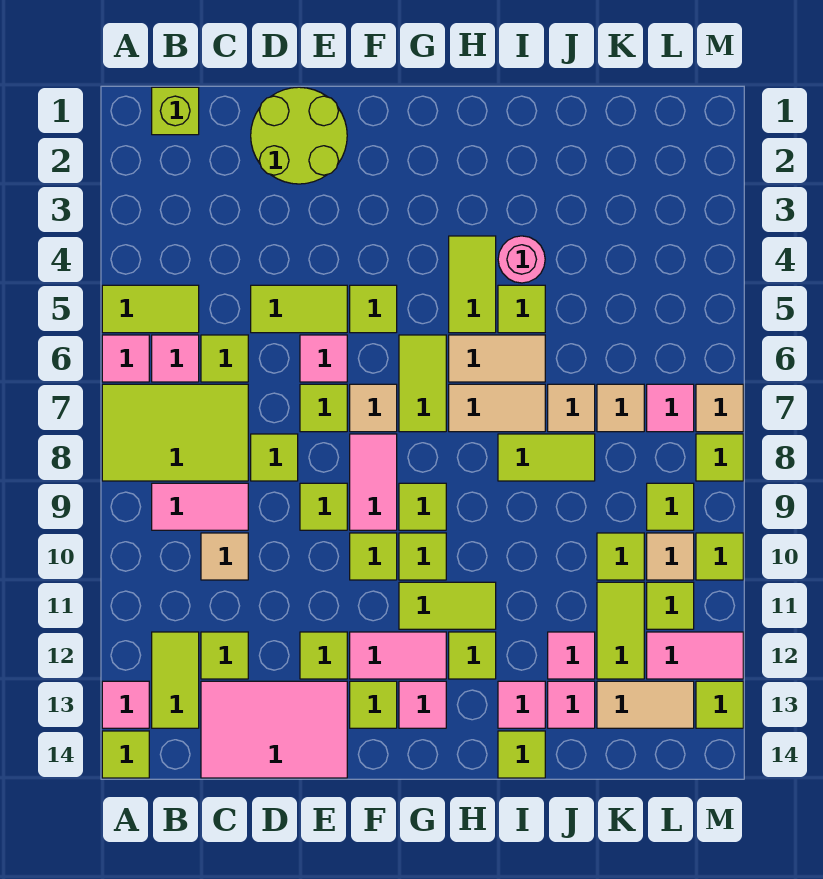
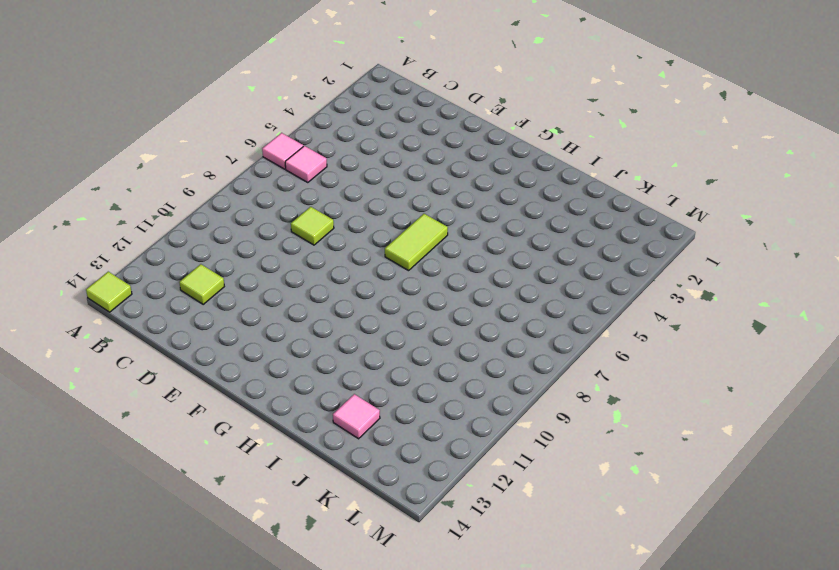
none -> lime 1x2 tile [102,285,199,333]
none -> lime 2x3 tile [102,384,248,481]
none -> pink 1x1 tile [102,681,149,728]
none -> lime 1x1 brick [152,87,199,135]

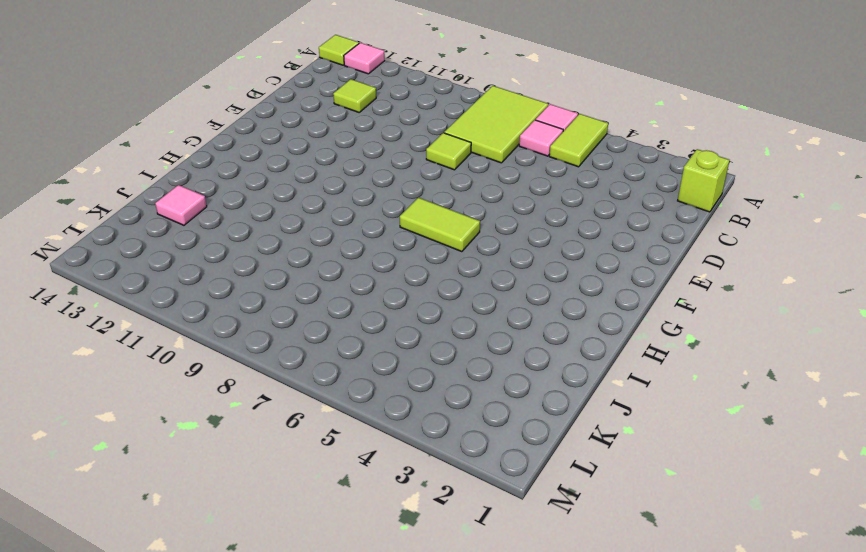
none -> pink 1x2 tile [152,483,248,530]
none -> lime 1x2 tile [152,632,199,728]
none -> lime 1x1 tile [201,335,248,382]
none -> tan 1x1 tile [201,533,248,580]

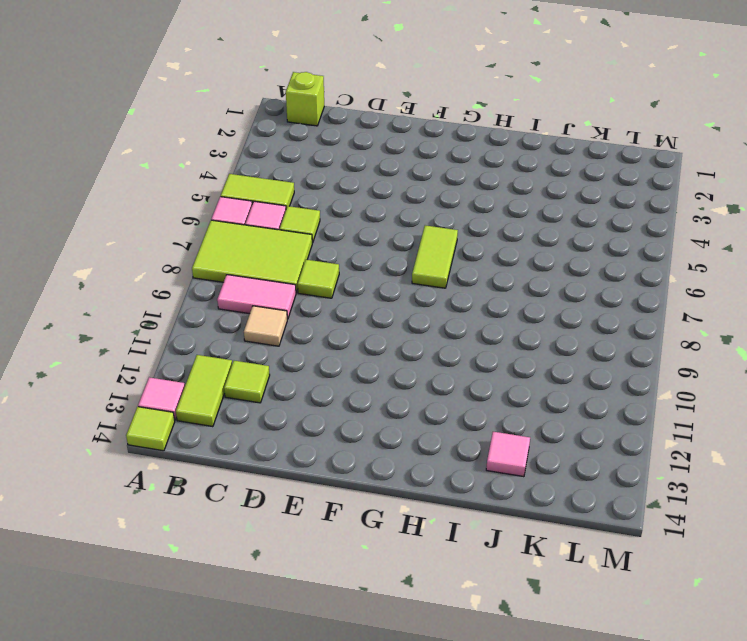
none -> pink 2x3 tile [201,681,347,778]
none -> lime 2x2 round brick [251,87,347,184]
none -> lime 1x2 tile [251,285,347,333]
none -> pink 1x1 tile [300,335,347,382]

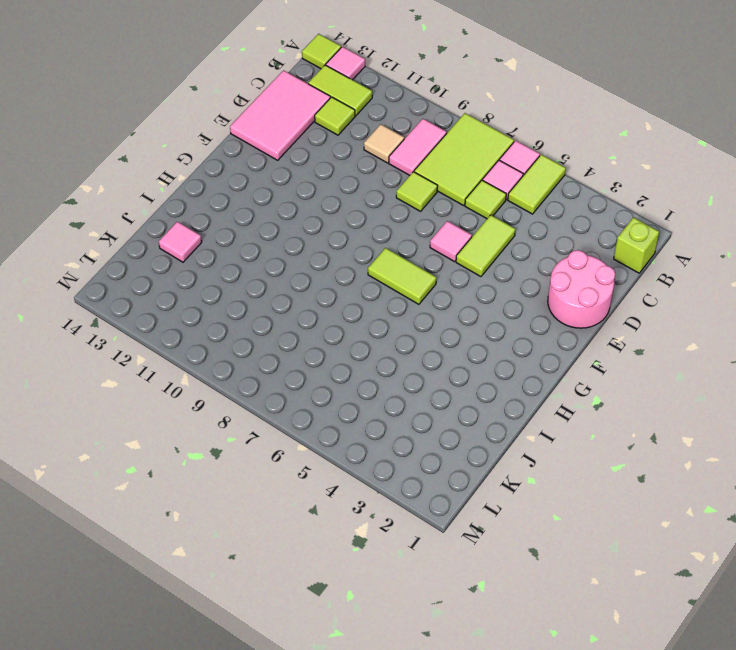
pink 2x2 round brick [548,250,615,328] -> lime 2x2 round brick [251,87,347,184]
none -> lime 1x1 tile [300,384,347,432]
none -> lime 1x1 tile [300,483,347,530]
none -> lime 1x1 tile [300,632,347,679]
none -> lime 1x1 tile [350,285,397,333]

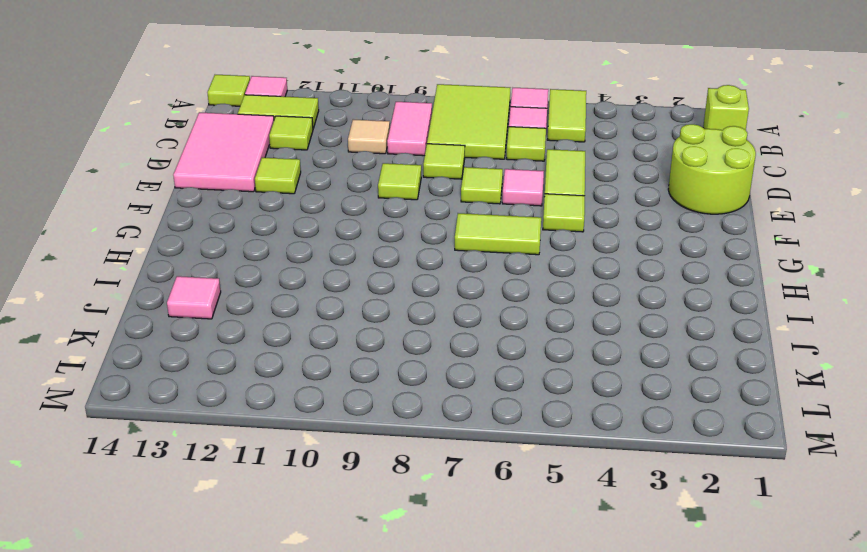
none -> tan 1x1 tile [350,384,397,432]
none -> pink 1x2 tile [350,434,397,530]
none -> lime 1x1 tile [350,533,397,580]
none -> pink 1x2 tile [350,632,446,679]

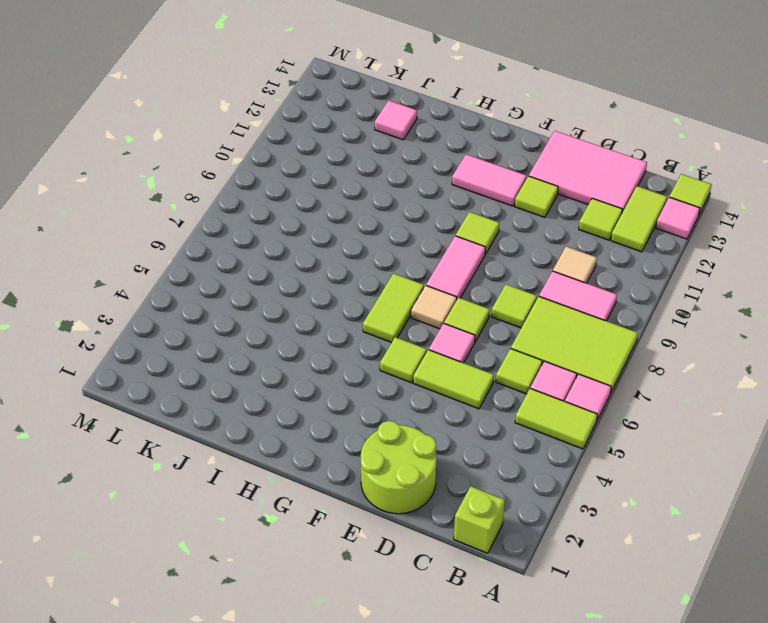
none -> lime 1x1 tile [300,483,347,530]
none -> lime 1x1 tile [350,681,397,728]
none -> lime 1x1 tile [399,483,446,530]
none -> lime 1x1 tile [399,533,446,580]

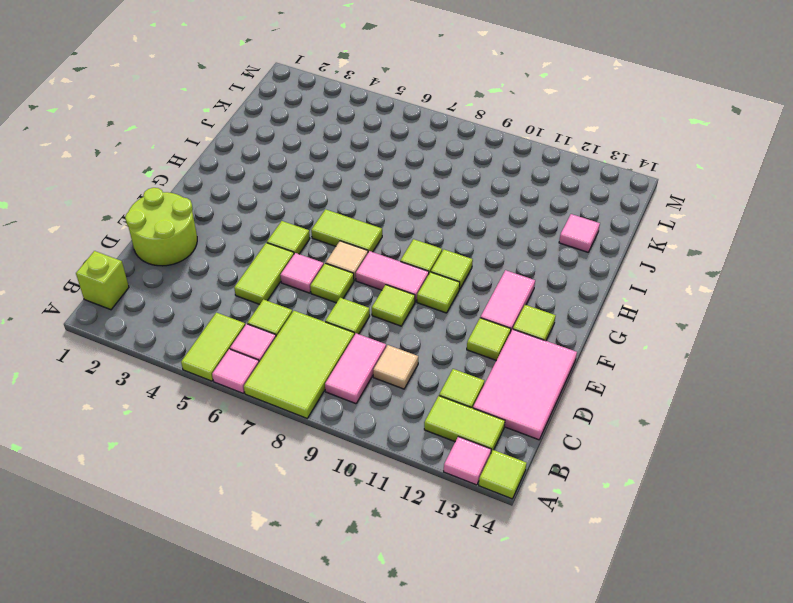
none -> lime 1x2 tile [399,582,496,629]
none -> pink 1x1 tile [399,681,446,728]
none -> lime 1x2 tile [449,236,496,333]
none -> tan 1x2 tile [449,335,545,382]

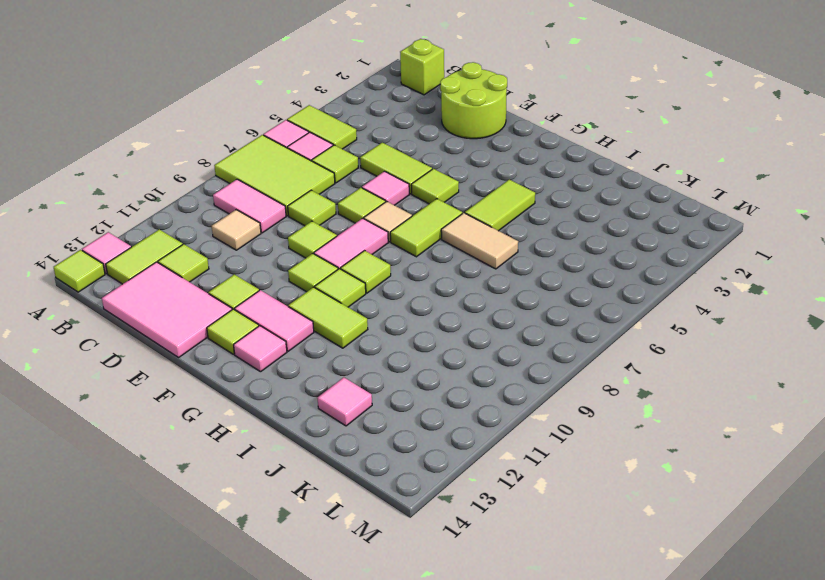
none -> tan 1x2 tile [449,384,545,432]
none -> lime 1x1 tile [449,632,496,679]
none -> pink 1x1 round brick [498,236,545,283]
none -> lime 1x1 tile [498,285,545,333]

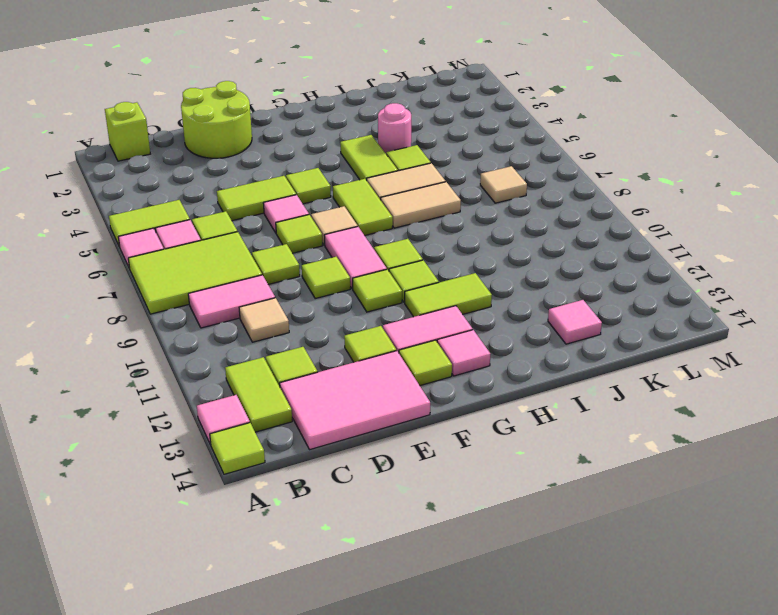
none -> lime 1x1 tile [449,632,496,679]
none -> lime 1x2 tile [498,434,595,481]
none -> pink 1x1 tile [498,681,545,728]
none -> lime 1x1 tile [498,731,545,778]

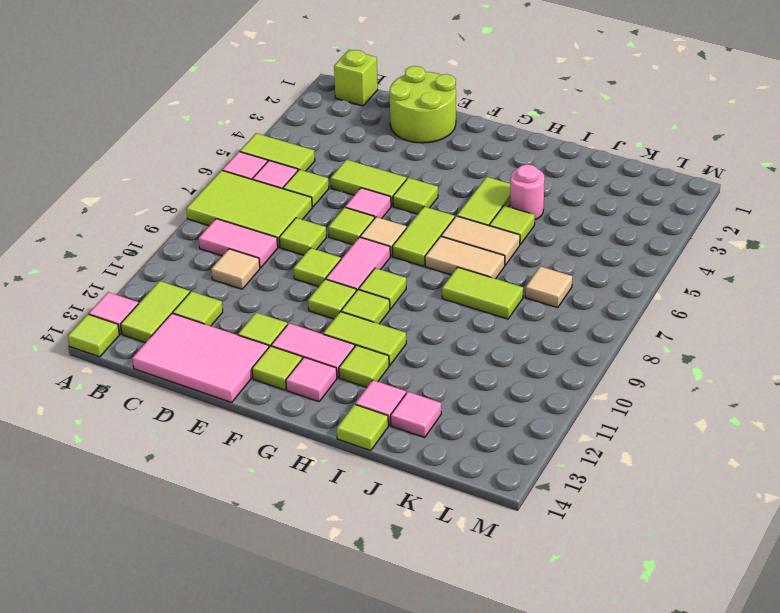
none -> tan 1x1 tile [548,384,595,432]
none -> pink 1x1 tile [548,632,595,679]
none -> lime 1x1 tile [597,533,644,580]
none -> lime 1x2 tile [597,582,644,679]

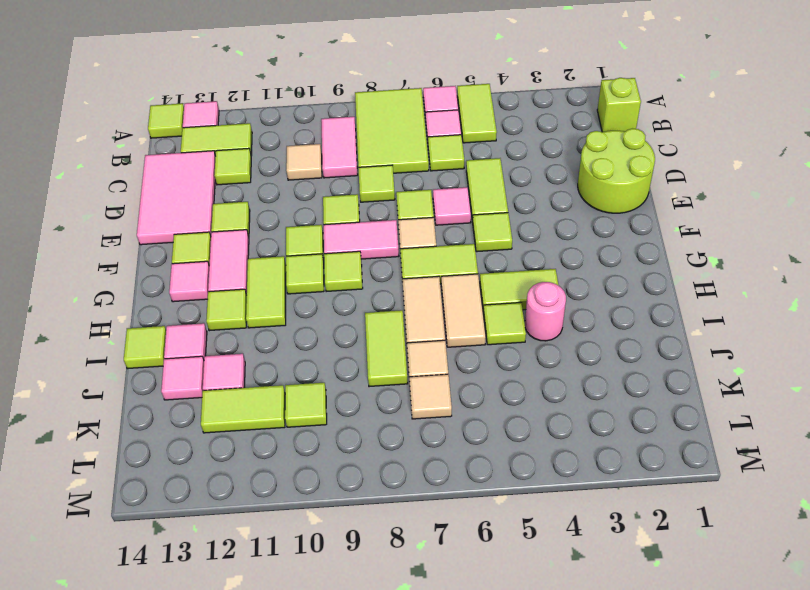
none -> tan 1x2 tile [597,681,694,728]
none -> pink 1x1 tile [647,384,694,432]
none -> lime 1x1 tile [647,483,694,530]
none -> tan 1x1 tile [647,533,694,580]

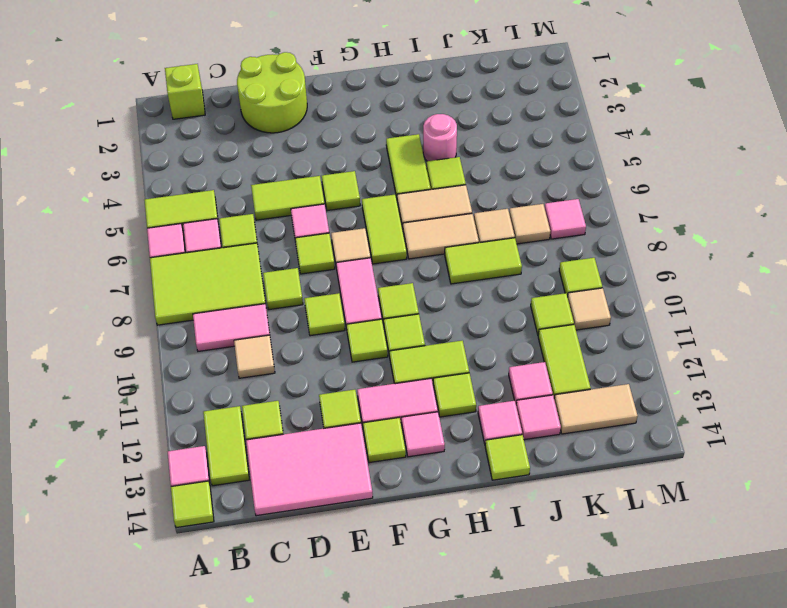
none -> lime 1x1 tile [647,582,694,629]
none -> pink 1x2 tile [647,632,743,679]
none -> tan 1x1 tile [696,384,743,432]
none -> lime 1x1 tile [696,434,743,481]

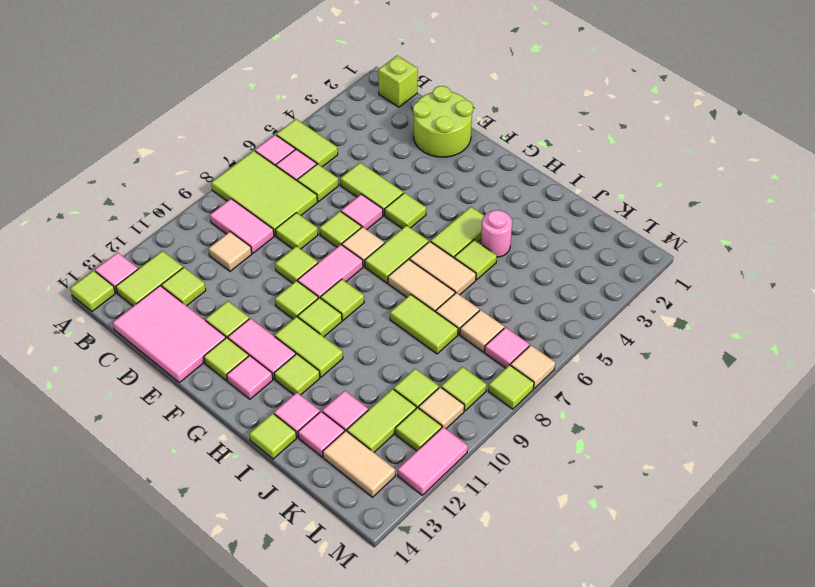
pink 1x2 tile [398,427,468,495] -> pink 1x2 tile turned to [647,632,743,679]
none -> lime 1x1 tile [696,533,743,580]
none -> lime 1x1 tile [696,681,743,728]

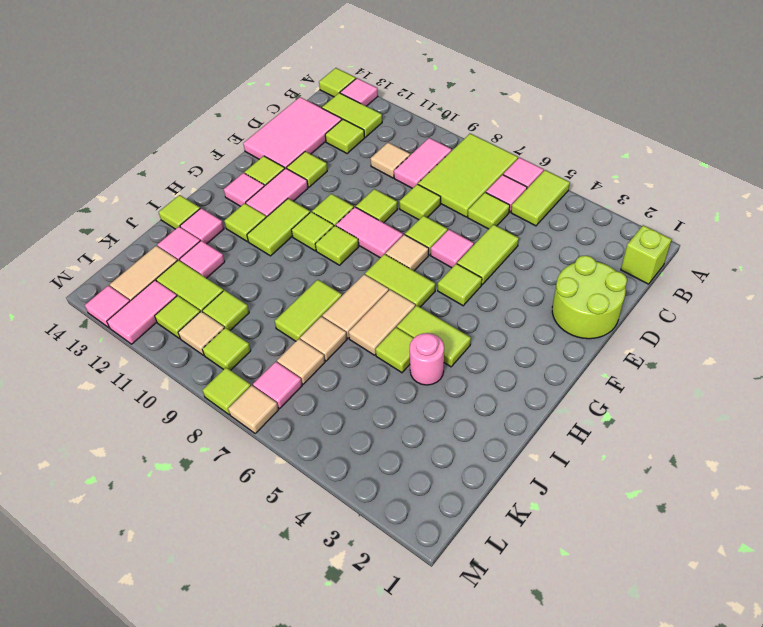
pink 1x1 tile [85,285,130,328] -> lime 1x1 tile [696,681,743,728]
none -> lime 1x1 tile [696,533,743,580]

